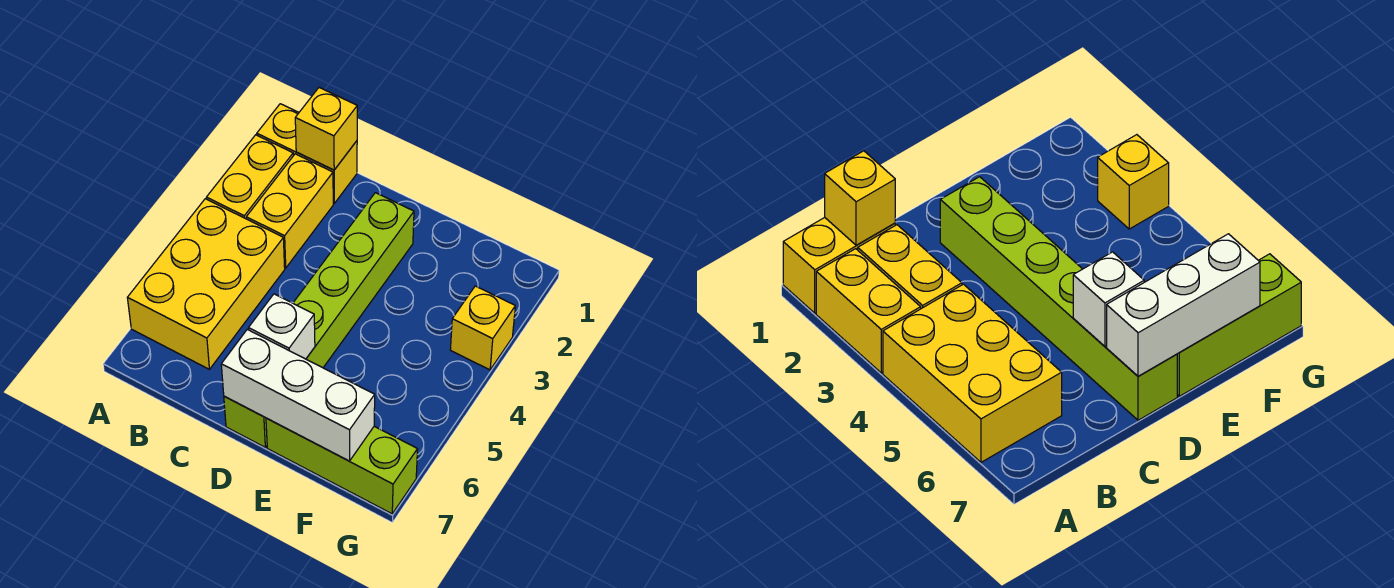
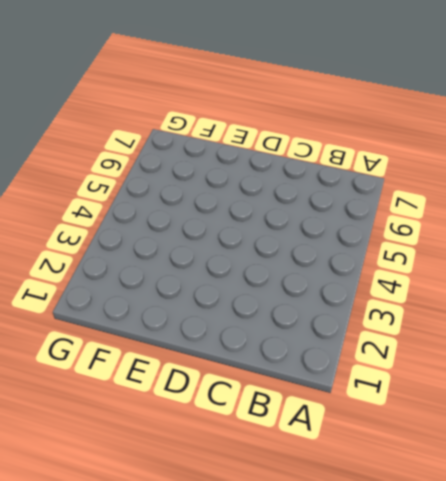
none -> yellow 1x2 brick [257,104,357,203]
none -> yellow 1x2 brick [206,135,293,219]

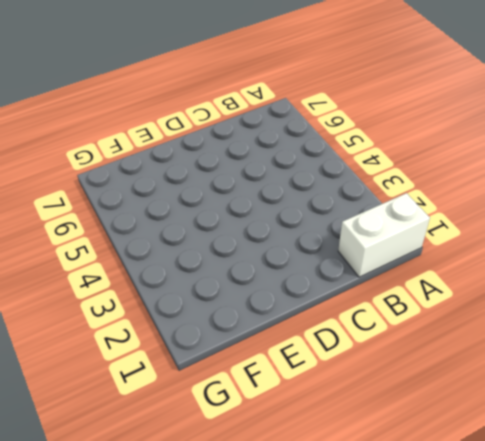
white 1x2 brick [338,193,430,277] -> yellow 1x2 brick [257,104,357,203]
none -> yellow 1x2 brick [206,135,293,219]
none -> yellow 2x3 brick [127,199,285,369]

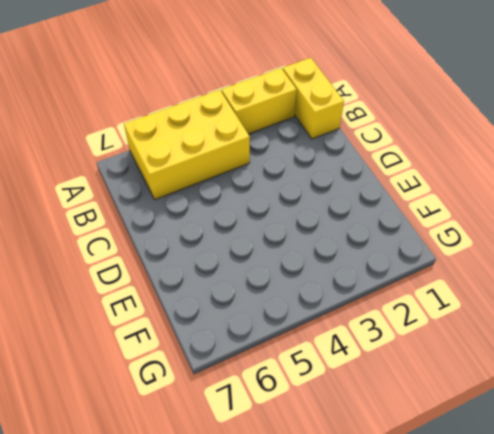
none -> yellow 1x2 brick [246,154,333,268]
none -> lime 1x6 brick [224,193,414,447]

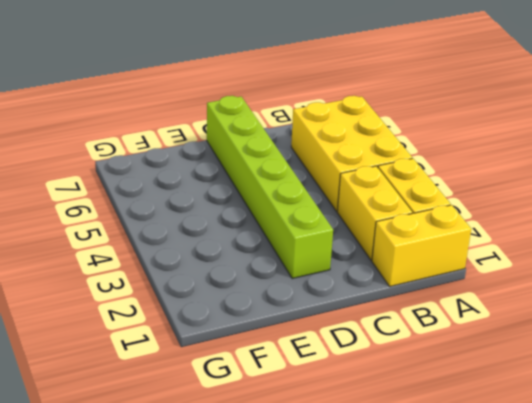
none -> lime 1x3 brick [266,418,418,514]
none -> yellow 1x1 brick [450,286,515,370]

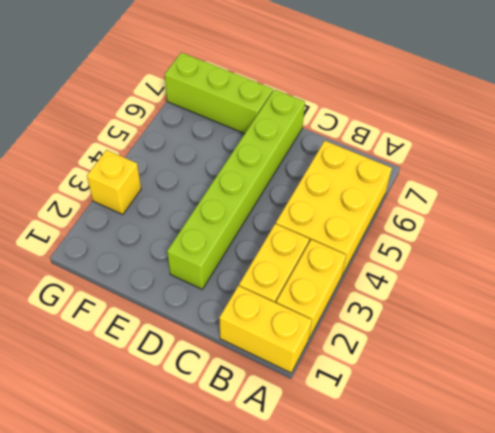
none -> yellow 1x1 brick [295,88,357,170]
none -> white 1x1 brick [249,294,315,359]

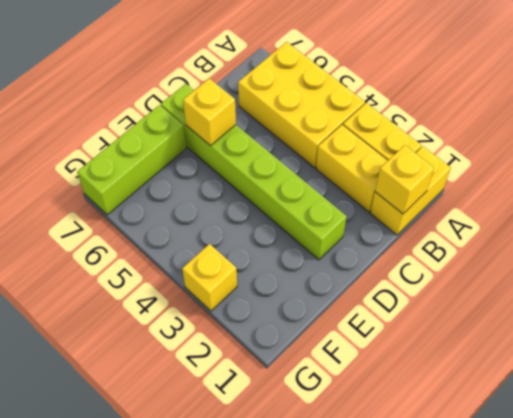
yellow 1x1 brick [183,78,236,146] -> white 1x1 brick [249,294,315,359]
none -> white 1x3 brick [221,329,375,461]

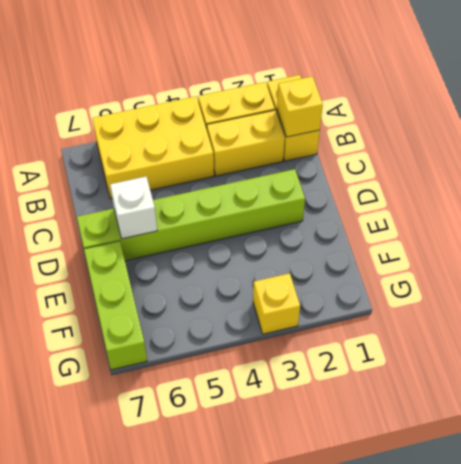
none -> white 1x3 brick [221,329,375,461]

